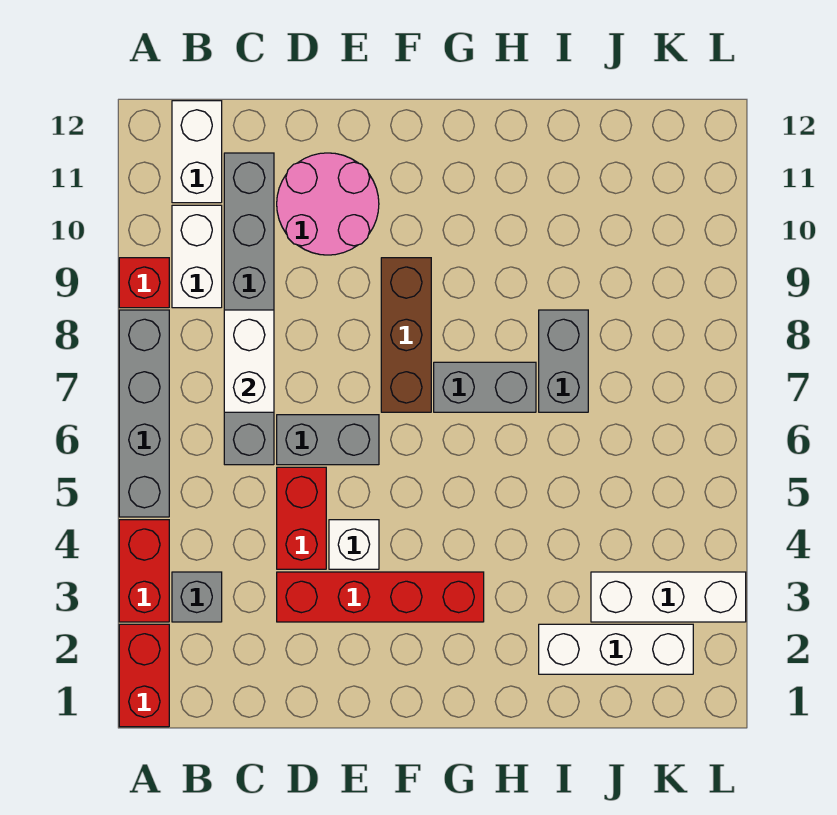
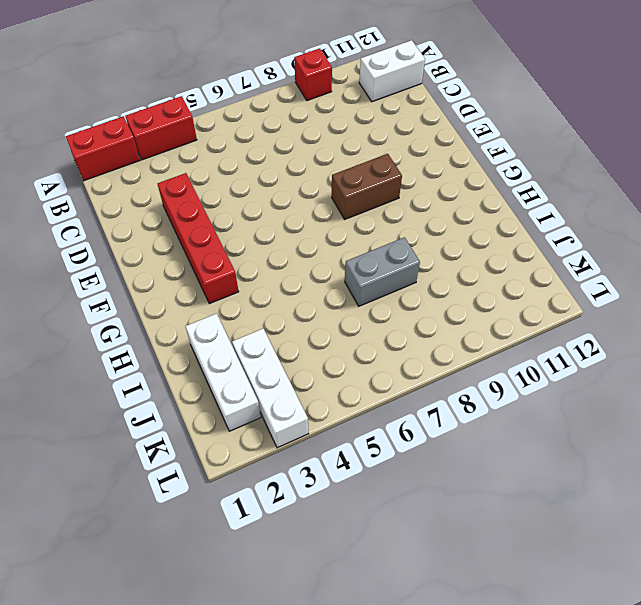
brown 1x2 brick [332,154,402,219] -> brown 1x3 brick [381,258,431,412]
none -> grey 1x4 brick [119,310,169,517]
none -> grey 1x1 brick [172,572,222,622]
none -> white 1x2 brick [172,205,222,308]

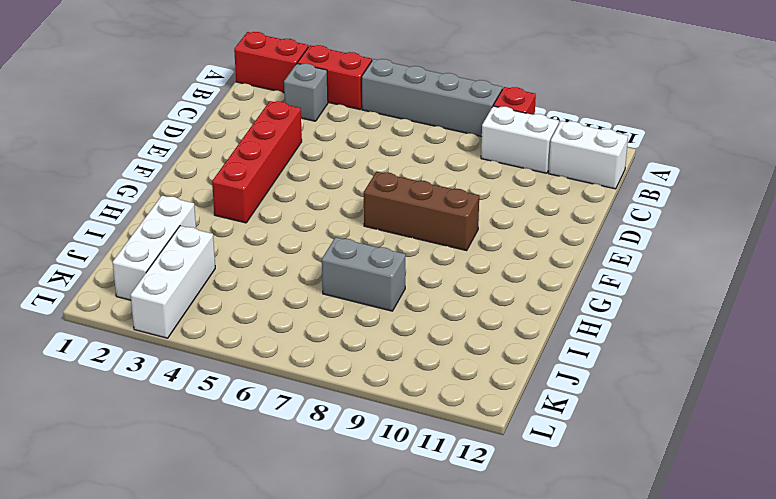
none -> grey 1x6 brick [224,153,274,465]
none -> red 1x2 brick [277,467,326,569]
none -> grey 1x2 brick [277,415,379,465]

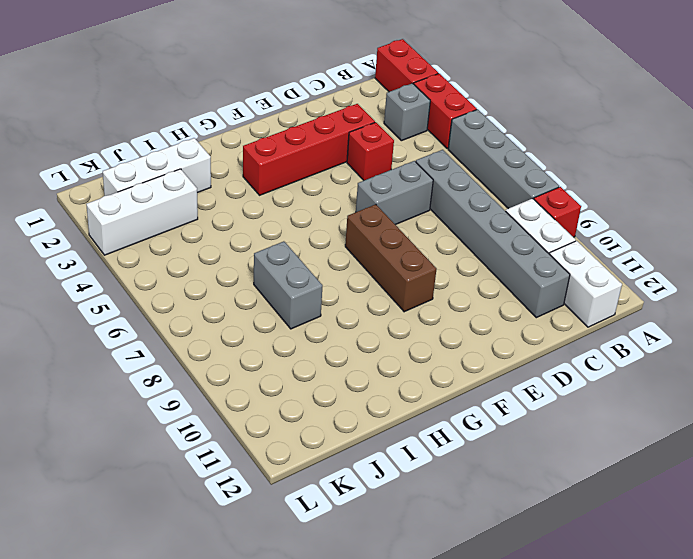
red 1x1 brick [347,122,394,180] -> red 1x2 brick [277,467,326,569]
none -> pink 2x2 round brick [277,153,379,255]
none -> white 1x1 brick [329,520,379,569]
none -> grey 1x2 brick [434,362,536,412]

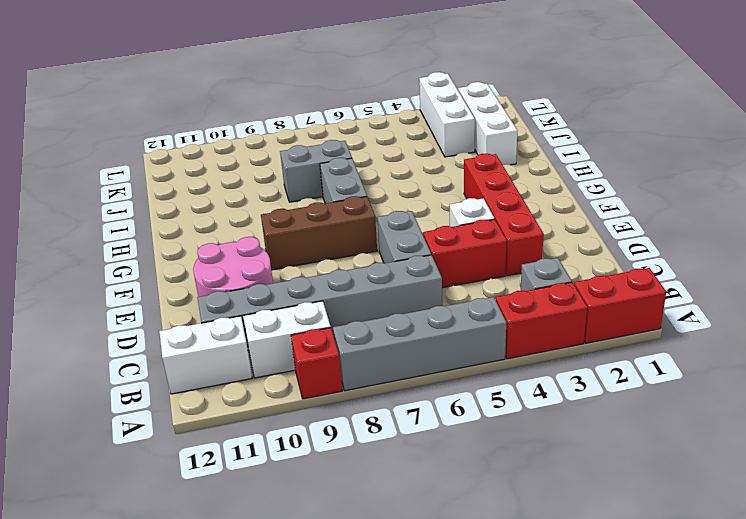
none -> white 1x2 brick [224,310,274,412]

